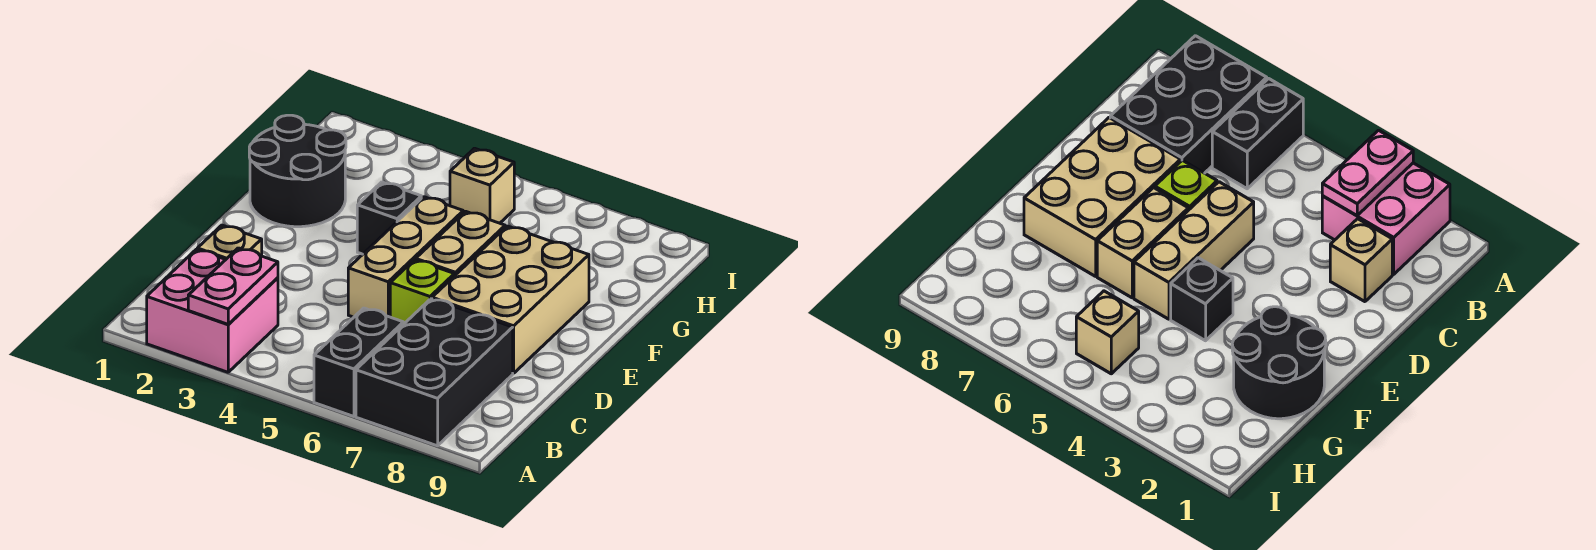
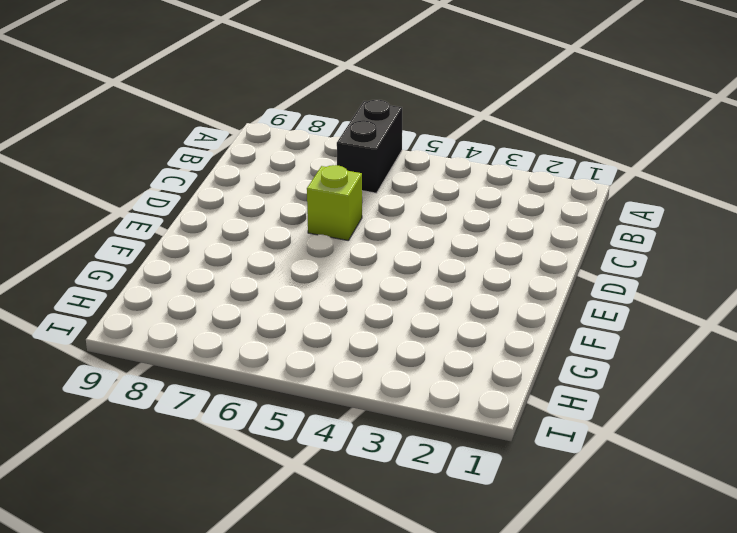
none -> pink 2x2 brick [147,249,278,372]
none -> black 2x3 brick [356,299,513,446]
none -> tan 1x1 brick [197,225,262,259]

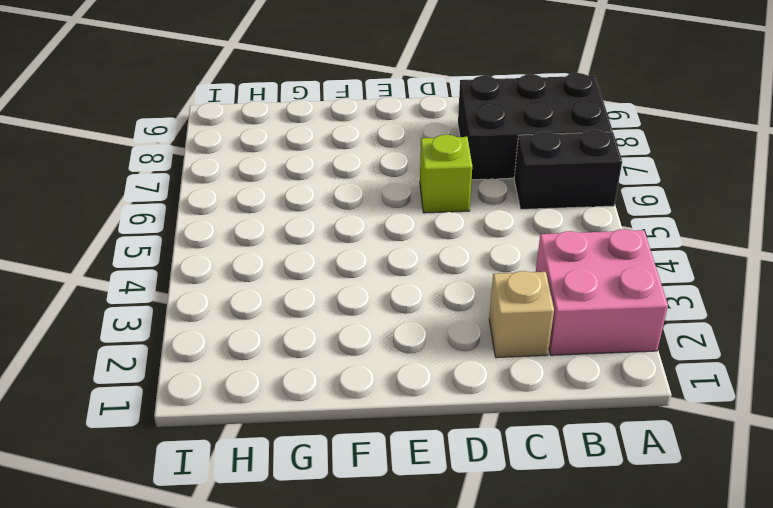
none -> tan 1x3 brick [348,197,463,317]
none -> tan 2x3 brick [432,226,589,373]
none -> tan 1x2 brick [416,211,505,276]

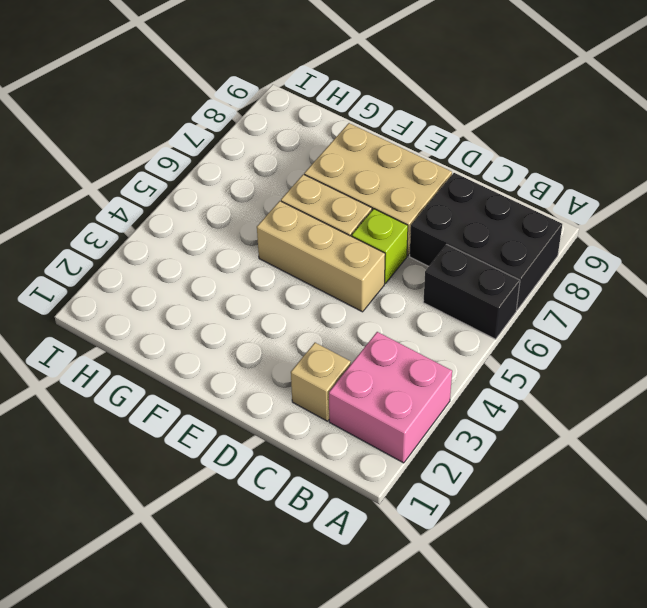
none -> black 2x2 round brick [249,115,346,227]
none -> black 1x1 brick [357,182,421,254]
none -> tan 1x1 brick [450,148,514,223]

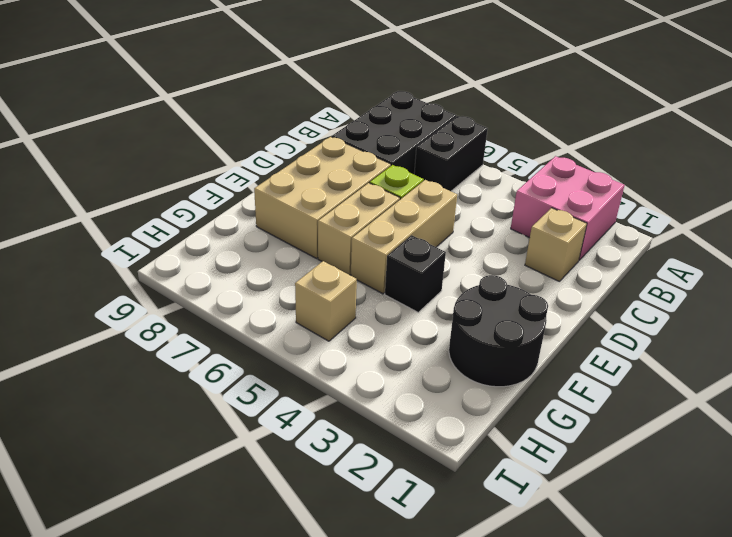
none -> pink 1x2 plate [188,248,278,324]

